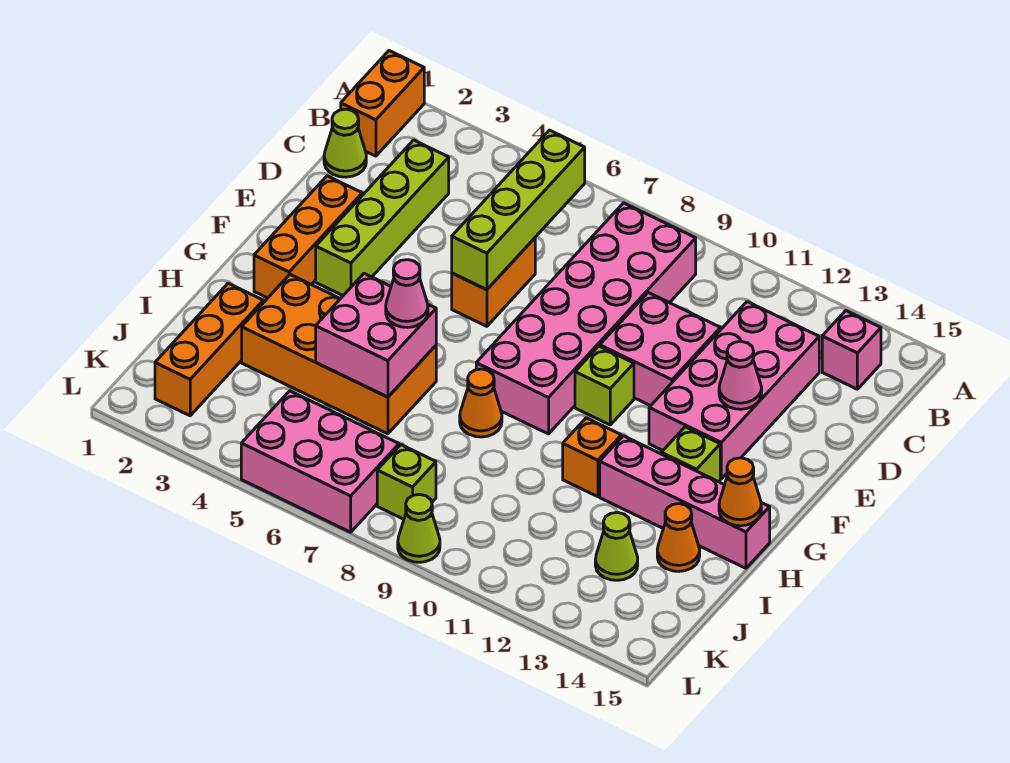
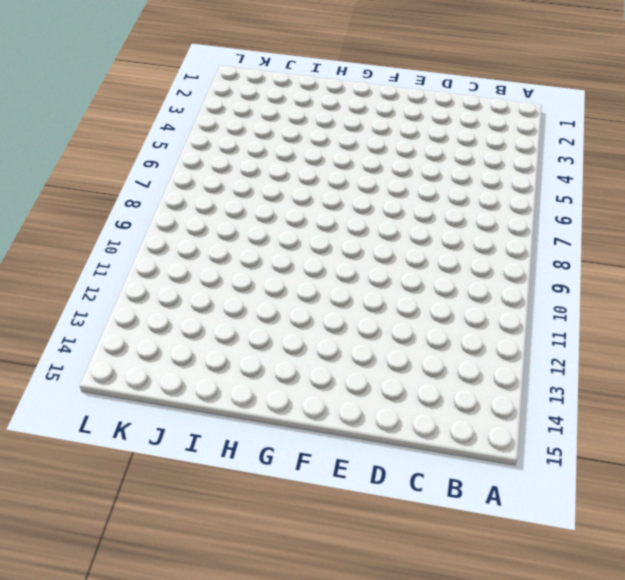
none -> orange 1x2 brick [341,51,424,156]
none -> pink 2x6 brick [476,203,696,434]
none -> pink 1x1 brick [822,311,881,389]

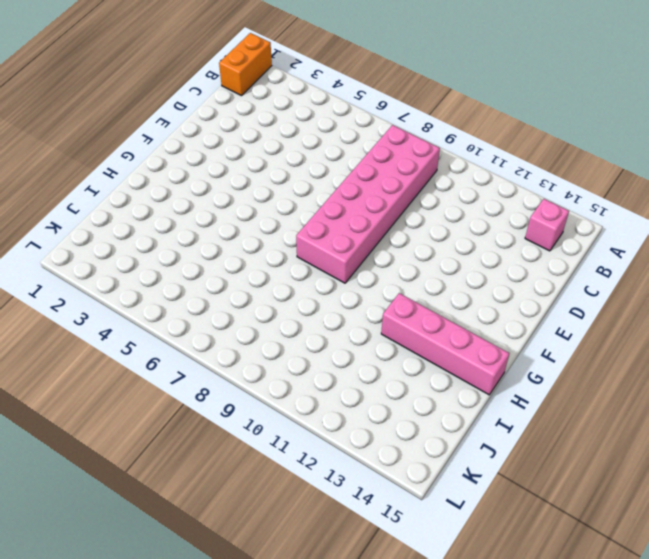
none -> lime 1x1 cone [324,109,366,177]
none -> lime 1x4 brick [316,140,449,295]
none -> pink 2x4 brick [649,302,819,479]

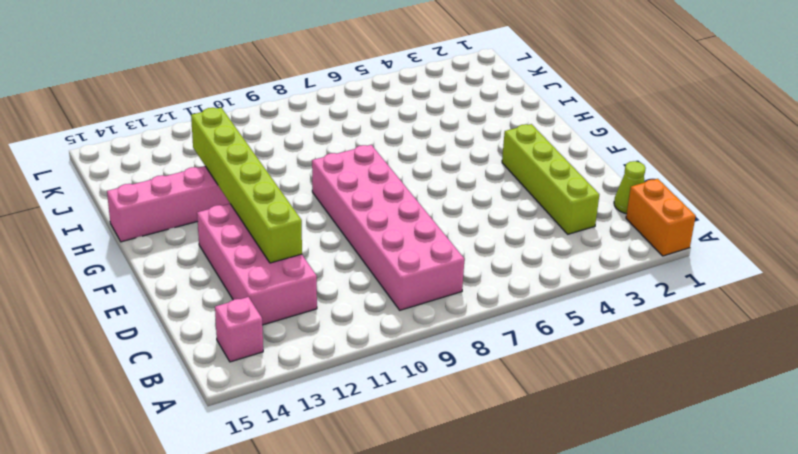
lime 1x6 brick [191,108,302,263] -> none
none -> orange 1x2 brick [452,238,535,326]
none -> pink 2x2 brick [600,293,720,406]
none -> orange 1x3 brick [254,176,362,298]

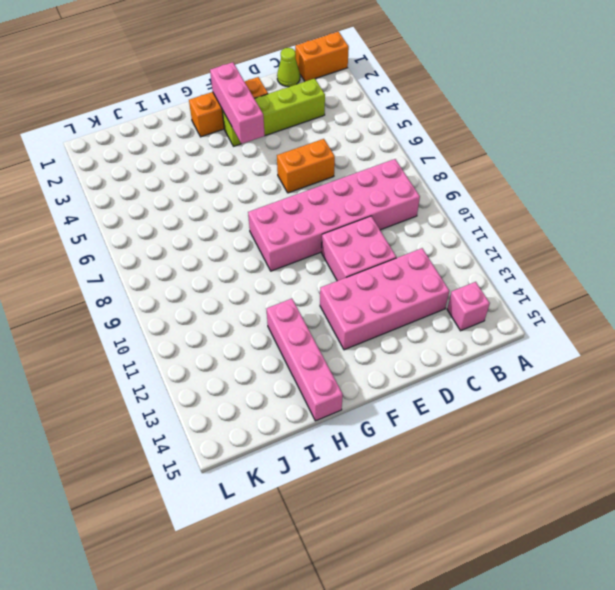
pink 1x3 brick [210,62,265,144] -> none
none -> lime 1x1 brick [575,346,634,425]
none -> lime 1x1 brick [661,427,720,482]
none -> orange 2x4 brick [242,275,436,434]

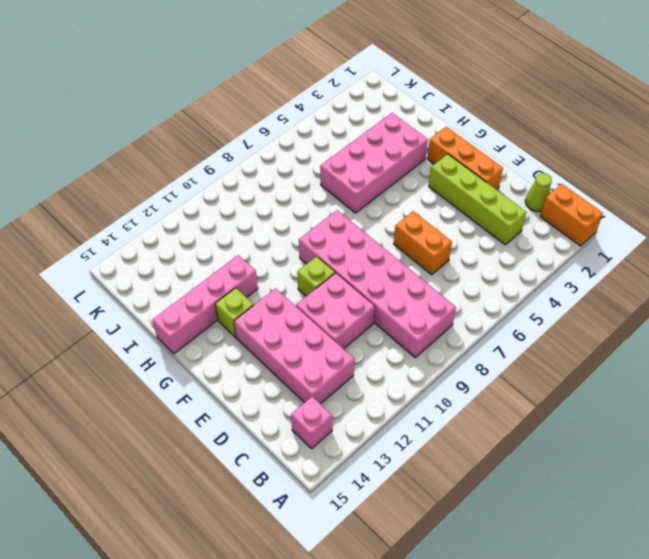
pink 2x4 brick [320,113,428,213] -> orange 2x4 brick [242,275,436,434]
none -> orange 1x1 cone [460,369,502,437]
none -> orange 1x1 brick [563,418,621,497]
none -> orange 1x3 brick [155,283,263,416]

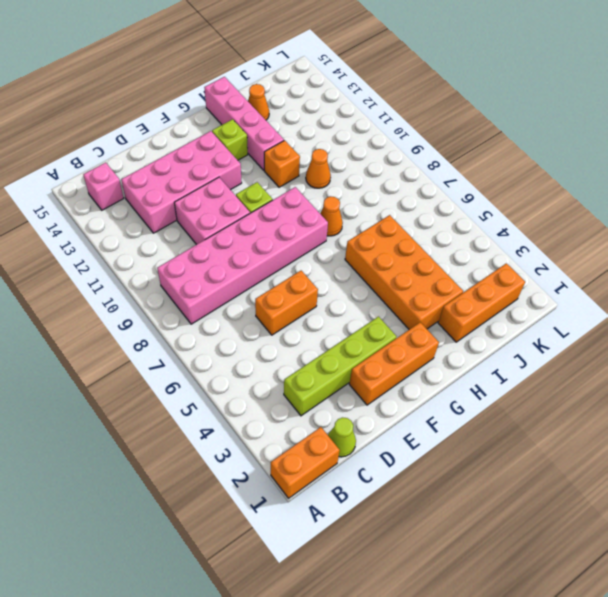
orange 1x1 cone [306,149,331,188] -> orange 1x1 cone moved to [719,458,761,526]
none -> lime 1x1 cone [595,513,638,580]
none -> pink 2x3 brick [241,391,399,532]
none -> lime 1x1 brick [377,445,436,519]

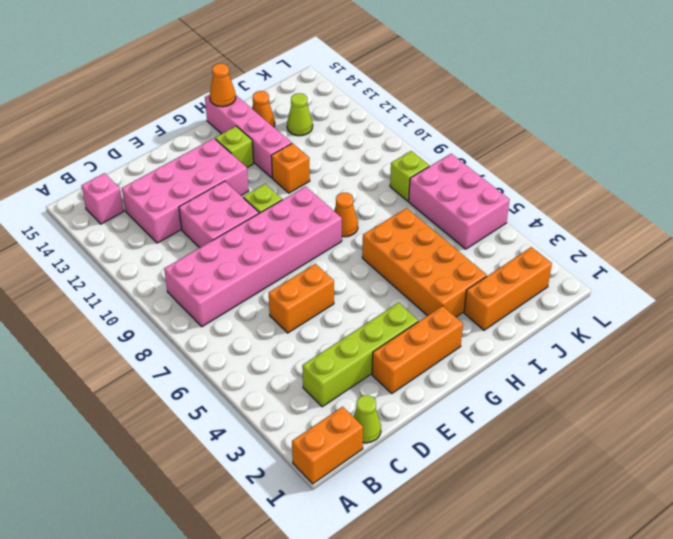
none -> lime 1x1 cone [398,494,440,562]
none -> lime 1x4 brick [452,130,585,290]
none -> pink 1x1 cone [719,341,762,409]

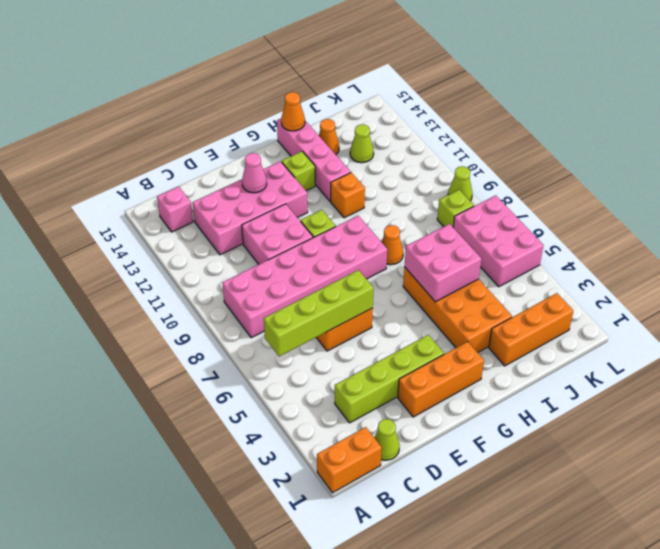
none -> pink 1x1 cone [386,260,428,328]

